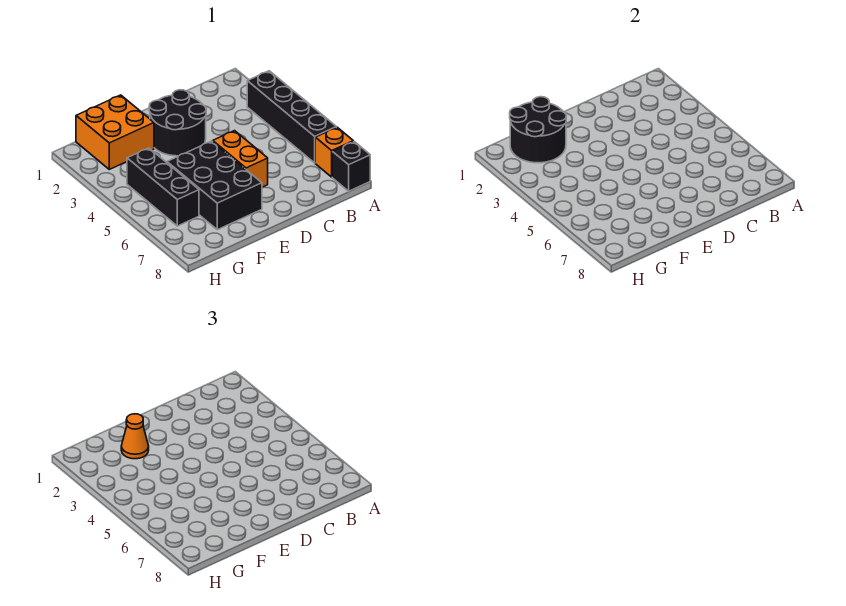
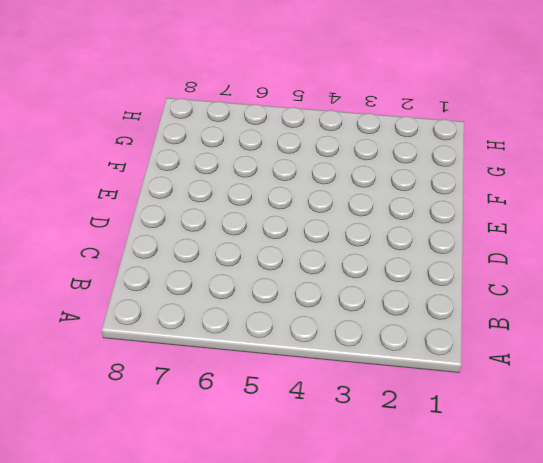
none -> black 1x4 brick [247,71,336,163]
none -> orange 1x1 brick [315,127,353,177]

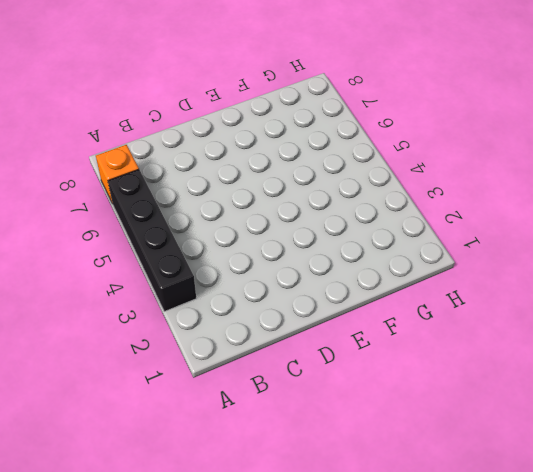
none -> black 1x1 brick [332,142,370,191]
none -> black 2x2 round brick [149,90,206,156]

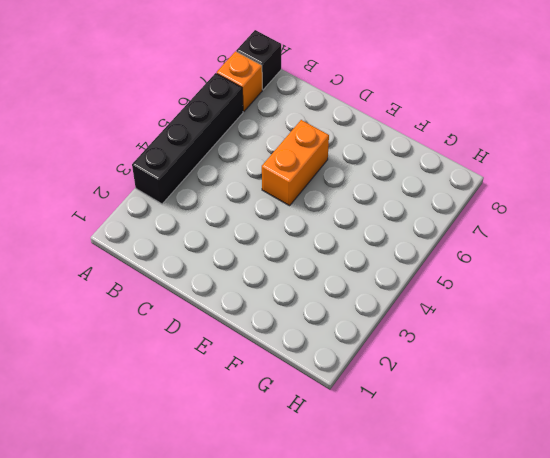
none -> black 2x2 round brick [149,90,206,156]
none -> black 2x3 brick [167,141,262,230]

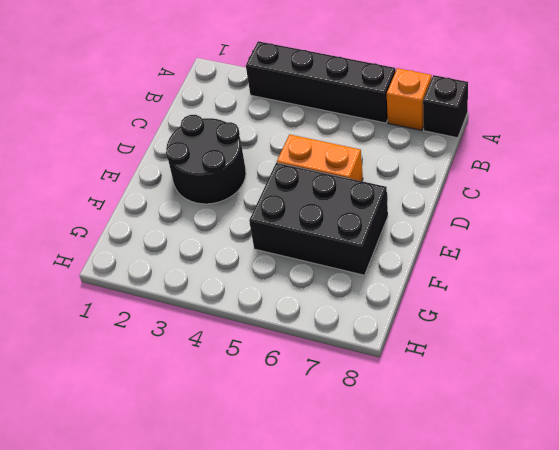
none -> orange 2x2 brick [76,95,154,169]
none -> black 1x3 brick [127,148,199,226]

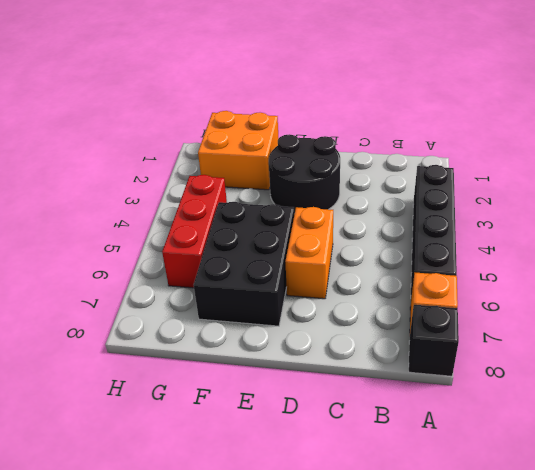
red 1x3 brick [162,175,227,288] -> black 1x3 brick [127,148,199,226]
none -> black 2x2 round brick [510,97,566,163]
none -> orange 1x1 cone [121,414,149,459]

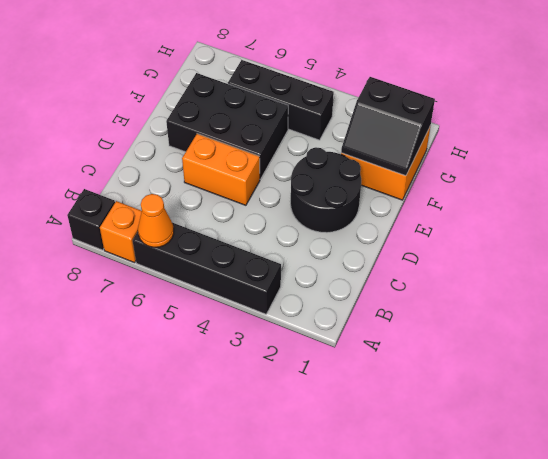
orange 1x1 cone [138,194,174,247] -> orange 1x1 cone moved to [121,414,149,459]
black 2x2 slope [341,77,435,176] -> black 2x2 round brick [510,97,566,163]

